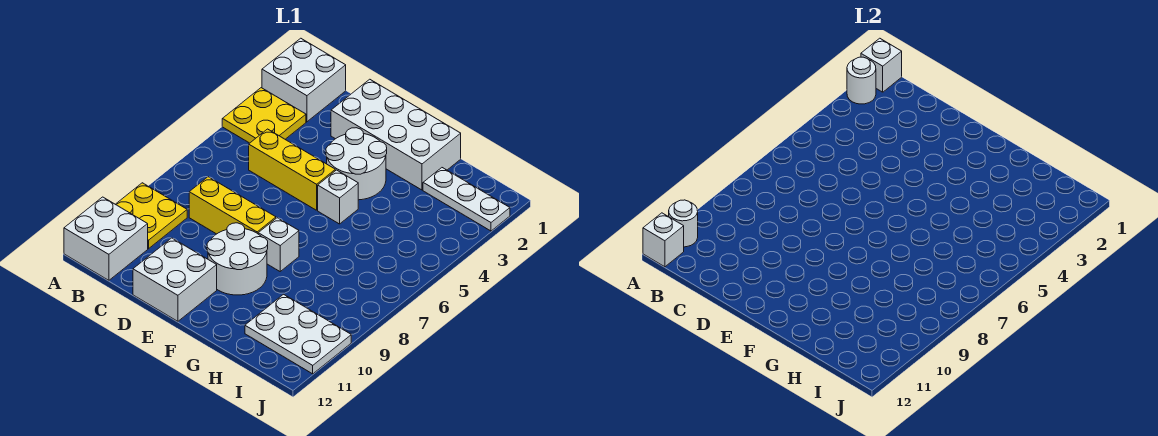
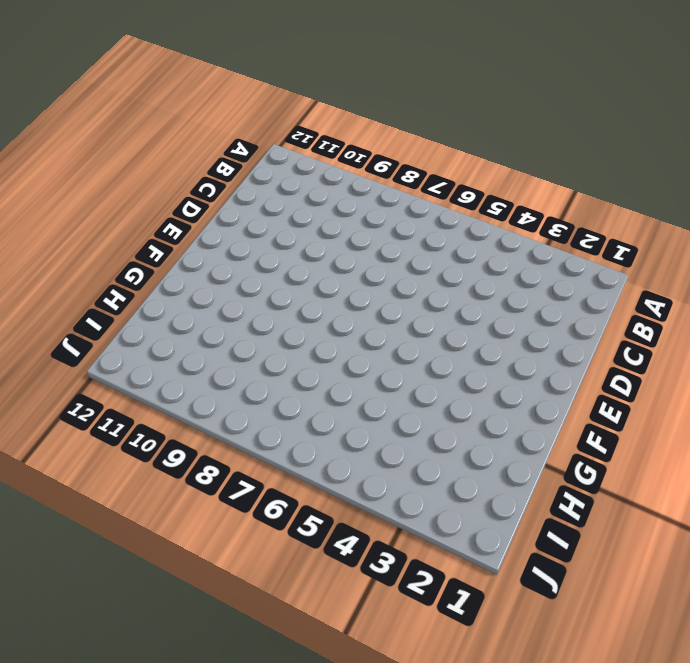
none -> white 2x2 brick [262,38,346,122]
none -> yellow 2x2 plate [222,88,306,143]
none -> yellow 2x2 plate [116,183,187,249]

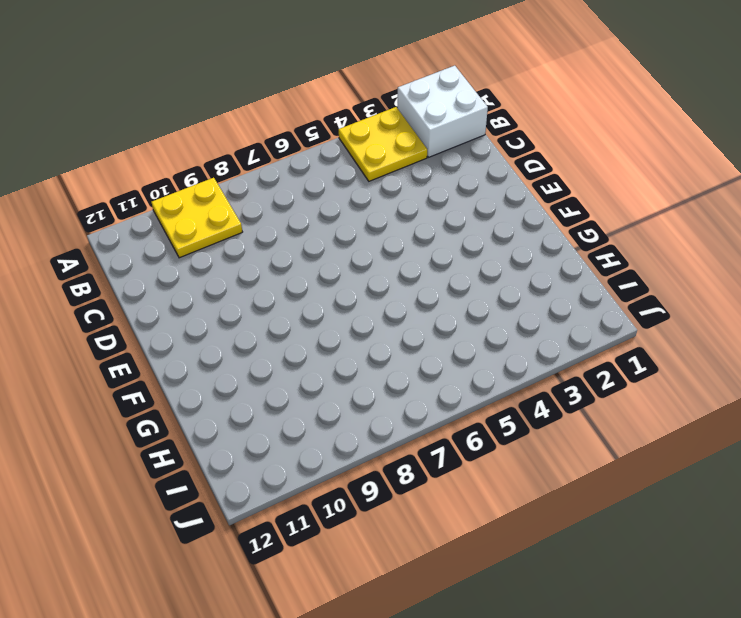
none -> white 2x2 brick [64,197,148,280]
none -> yellow 1x3 brick [249,129,335,210]
none -> yellow 1x3 brick [189,177,276,234]

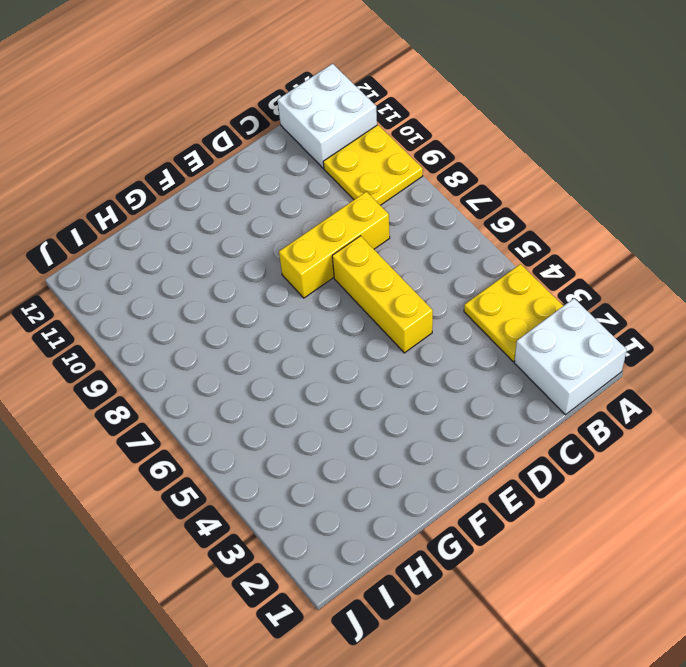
yellow 1x3 brick [332,236,433,353] -> yellow 1x3 brick turned to [249,129,335,210]
none -> white 2x4 brick [331,79,461,190]
none -> white 2x2 brick [133,238,217,321]
none -> white 2x2 round brick [326,128,387,200]

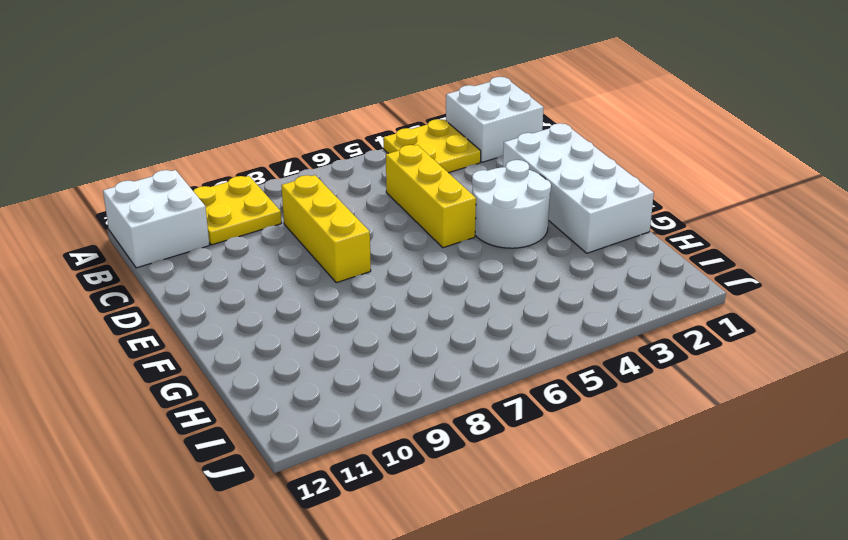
none -> white 2x2 brick [133,238,217,321]
none -> white 2x2 round brick [207,223,268,295]
none -> white 1x1 brick [318,170,358,224]

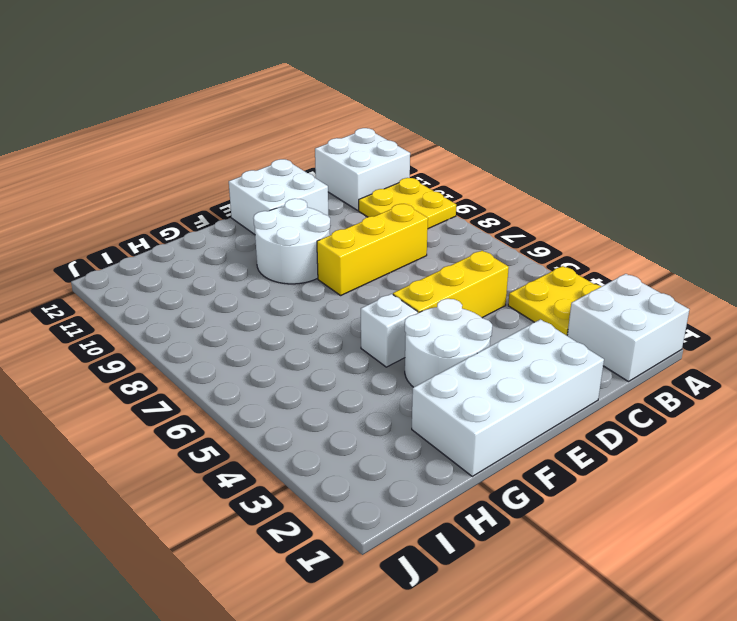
none -> white 1x1 brick [258,218,299,271]
none -> white 1x3 plate [423,168,510,231]
none -> white 2x3 plate [245,294,351,374]

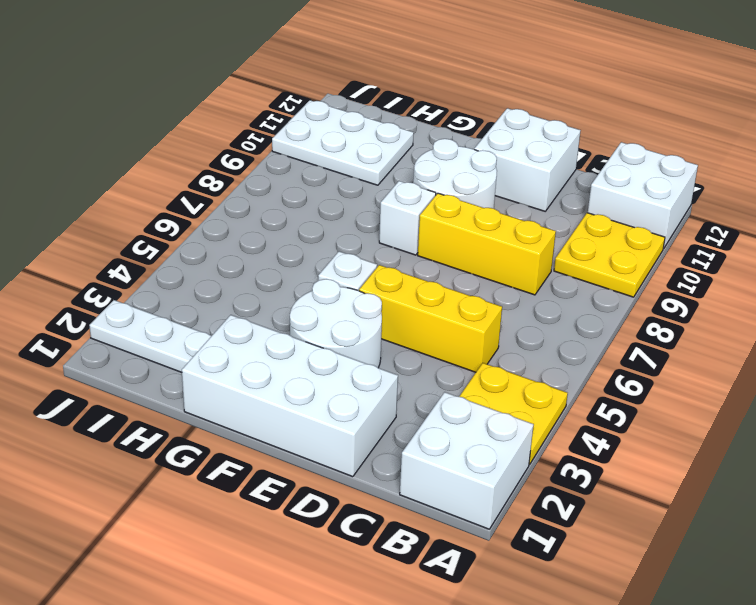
none -> white 1x1 brick [861,38,902,92]
none -> white 1x1 round brick [847,57,876,104]
none -> white 1x1 round brick [669,200,698,247]

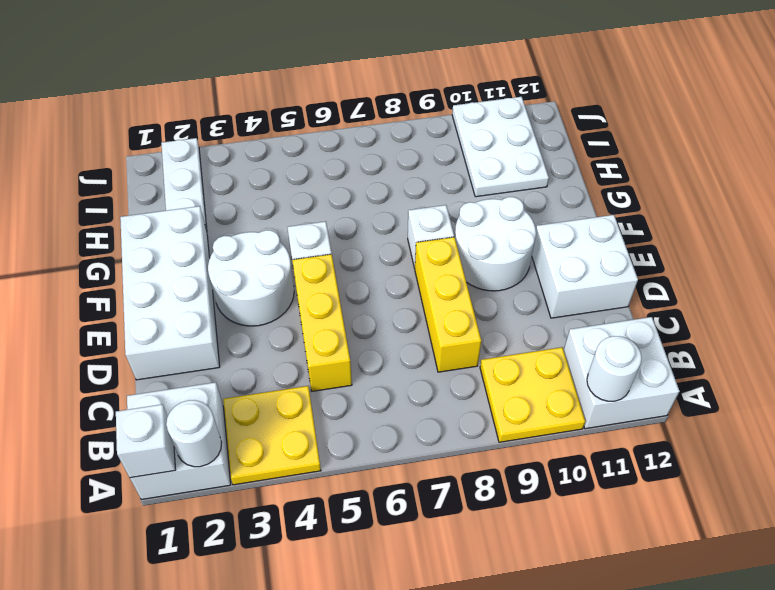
none -> white 1x1 brick [643,213,684,267]

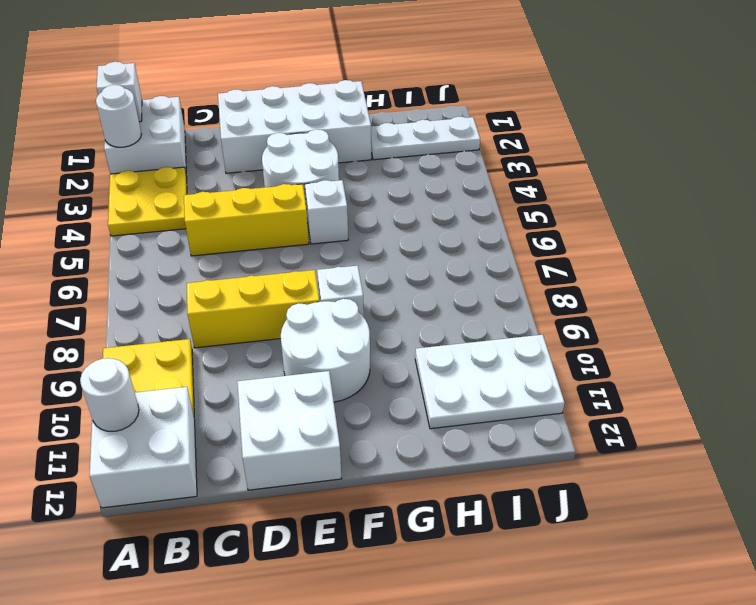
none -> white 1x1 brick [643,213,684,267]

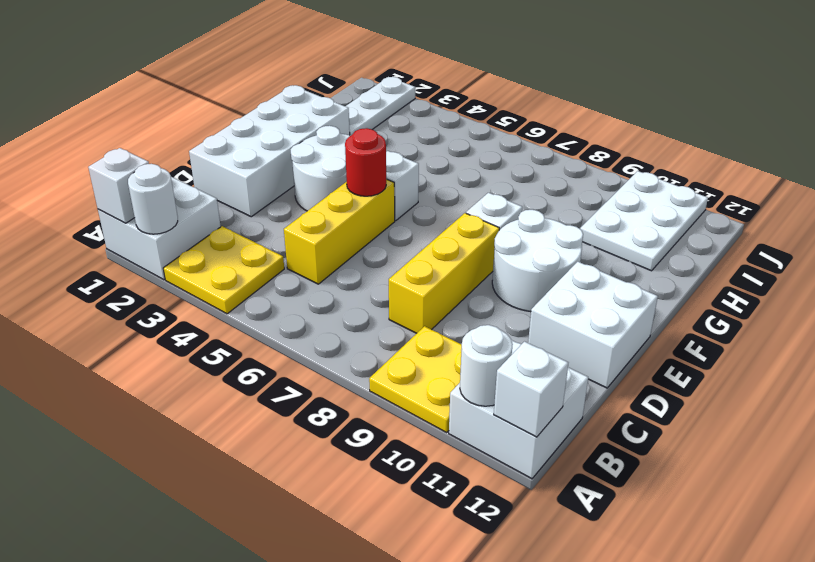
red 1x1 round brick [345,128,386,196] -> none

